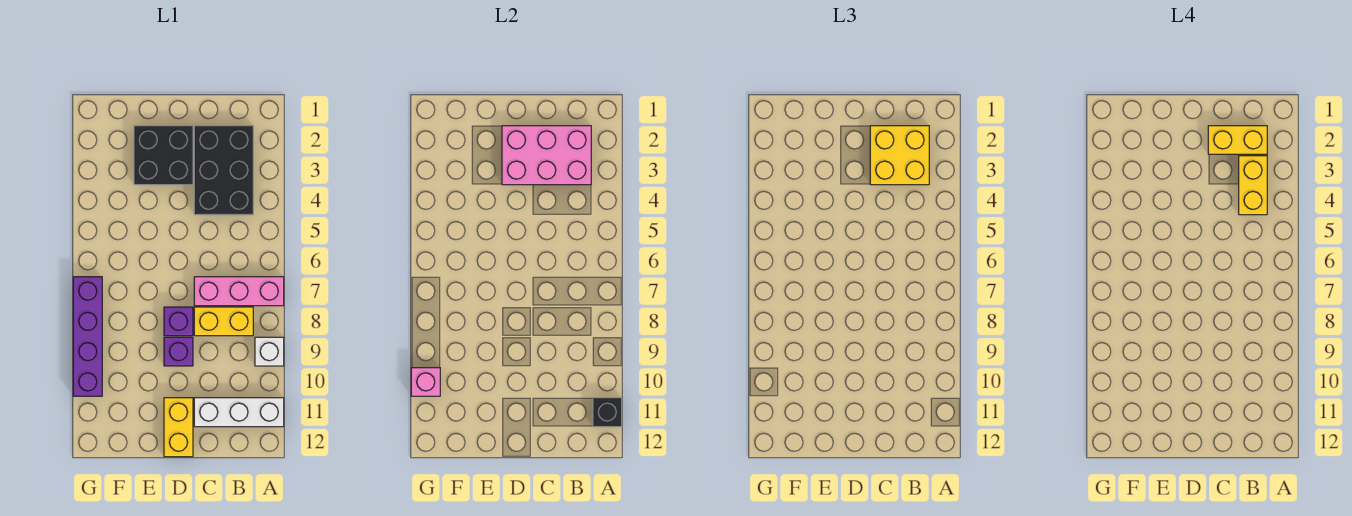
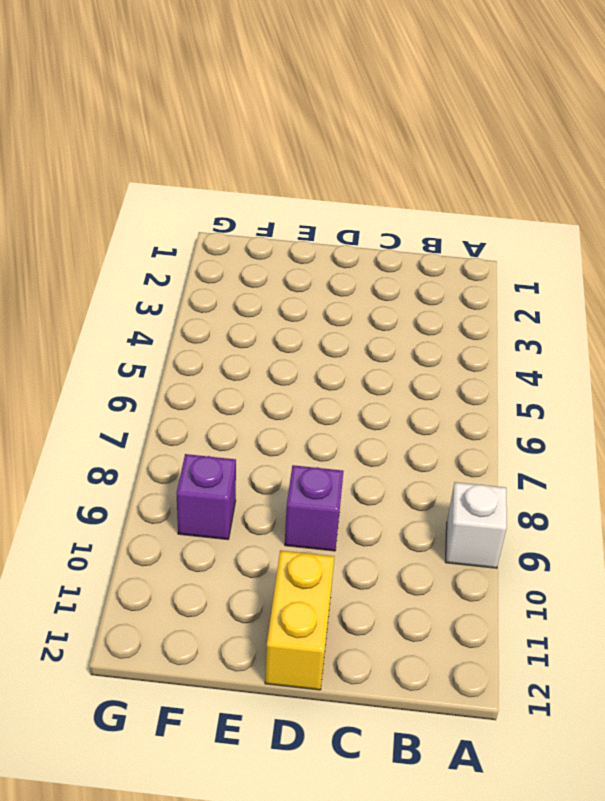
purple 1x1 brick [177,454,236,540] -> purple 1x1 brick moved to [164,307,193,336]
none -> pink 1x3 brick [194,277,284,306]
none -> white 1x3 brick [194,398,284,427]
none -> black 2x3 brick [194,126,253,215]

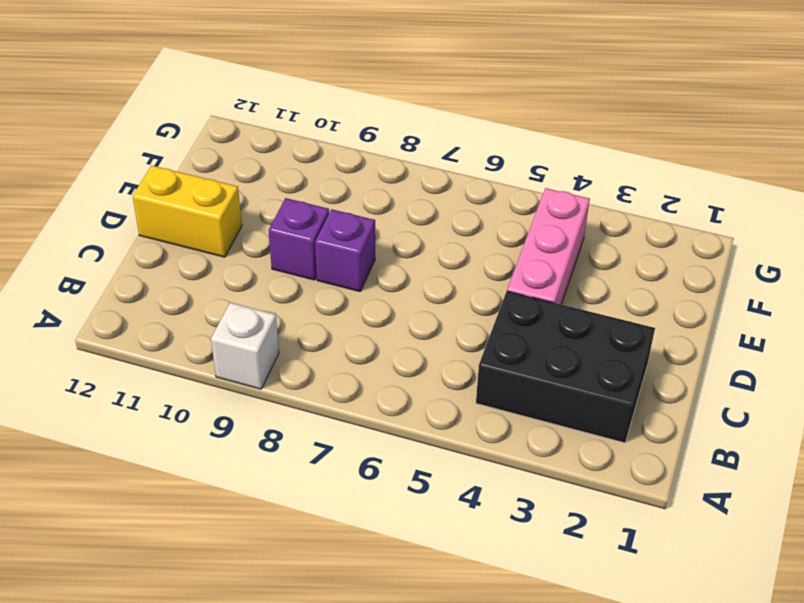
pink 1x3 brick [507,188,590,304] -> pink 1x3 brick moved to [194,277,284,306]
none -> white 1x3 brick [194,398,284,427]
none -> yellow 1x2 brick [194,307,253,336]
none -> black 2x2 brick [134,126,193,185]

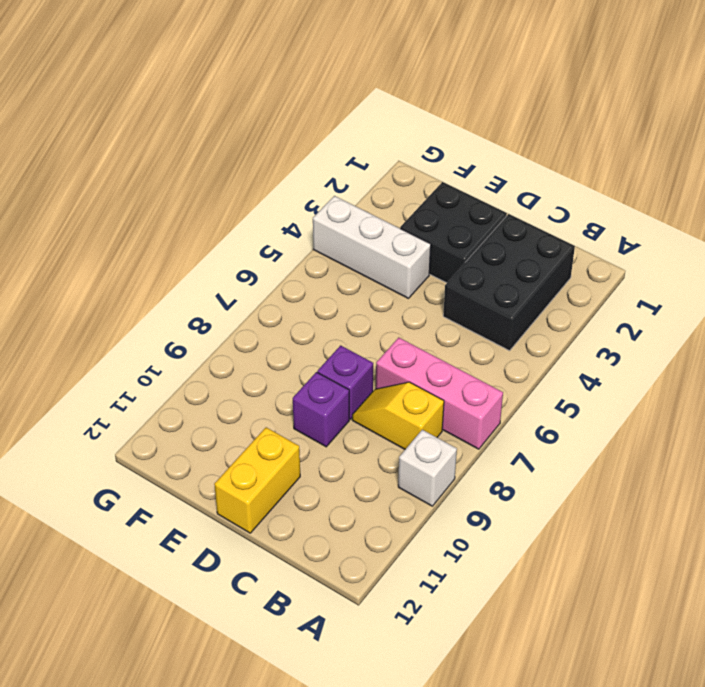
yellow 1x2 slope [352,382,444,449] -> yellow 1x2 brick [194,307,253,336]
white 1x3 brick [313,196,431,299] -> white 1x3 brick moved to [194,398,284,427]
none -> purple 1x4 brick [73,277,102,396]
none -> black 1x1 brick [593,398,622,427]
none -> pink 2x3 brick [502,126,591,185]

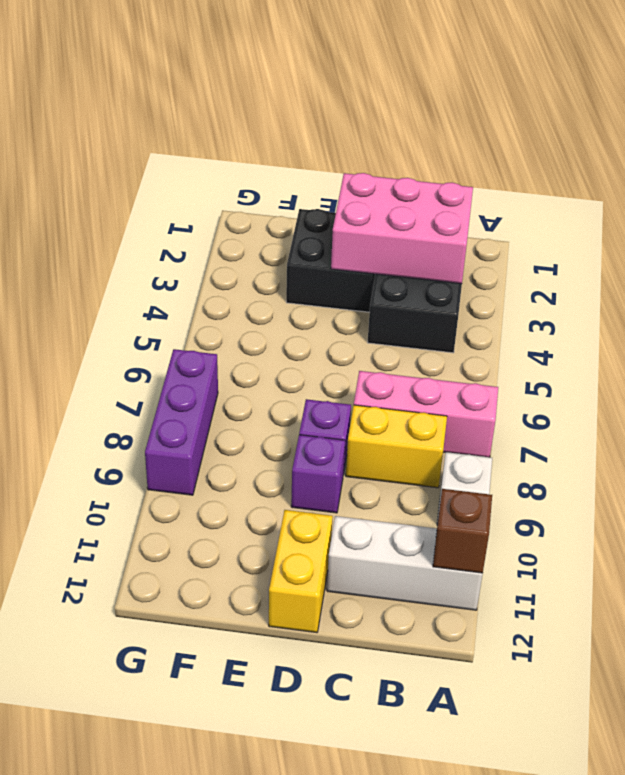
brown 1x1 brick [433,489,492,573] -> black 1x1 brick [593,398,622,427]
purple 1x3 brick [145,349,218,495] -> purple 1x4 brick [73,277,102,396]
none -> pink 1x1 brick [411,368,440,396]
none -> yellow 2x2 brick [870,126,929,185]
none -> yellow 1x2 brick [1208,126,1267,154]

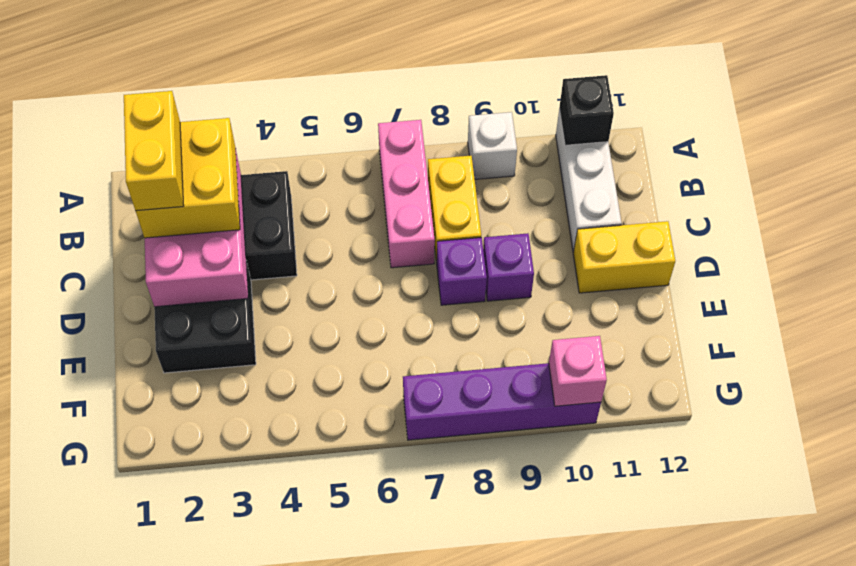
none -> yellow 1x2 brick [1239,156,1267,215]

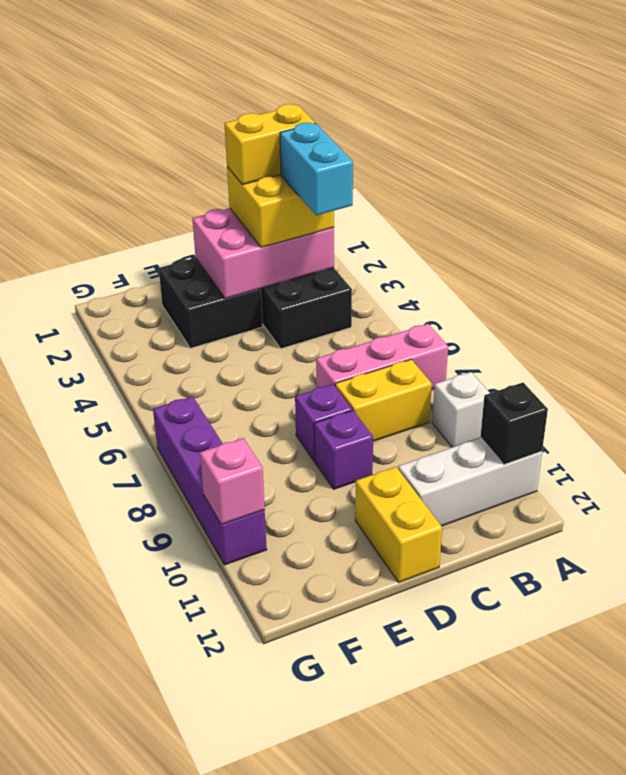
cyan 1x2 brick [280,123,353,215] -> yellow 1x2 brick [1239,156,1267,215]

